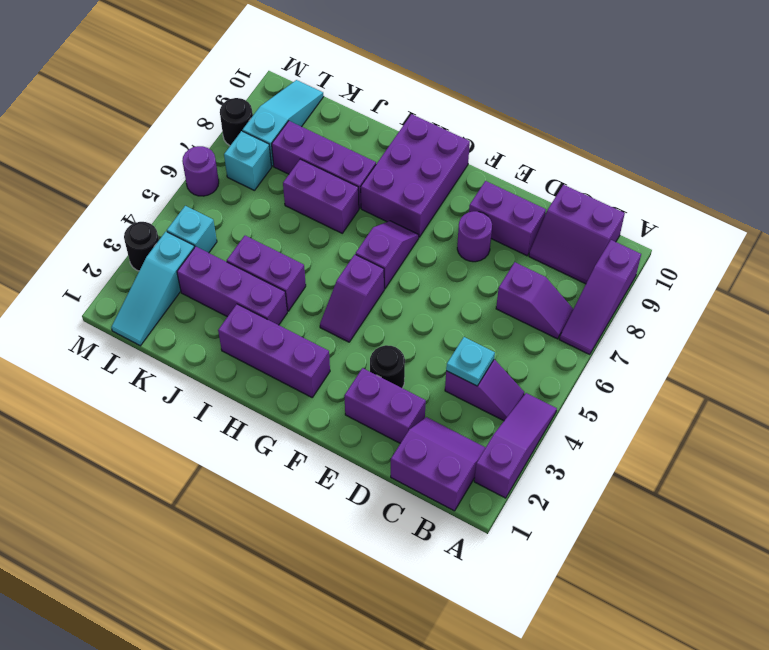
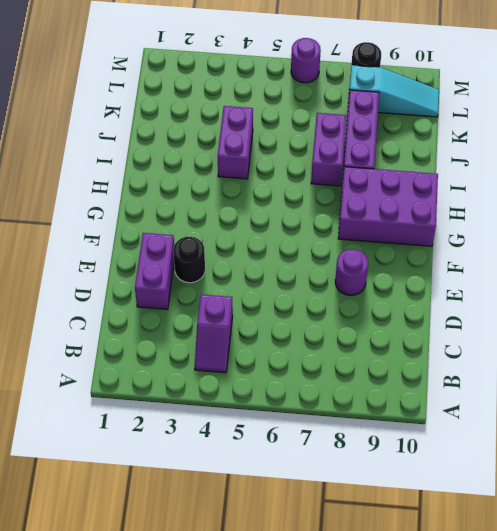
none -> purple 1x3 slope [474,393,557,498]
none -> purple 1x3 slope [559,240,641,355]
none -> purple 2x2 slope [391,417,486,511]

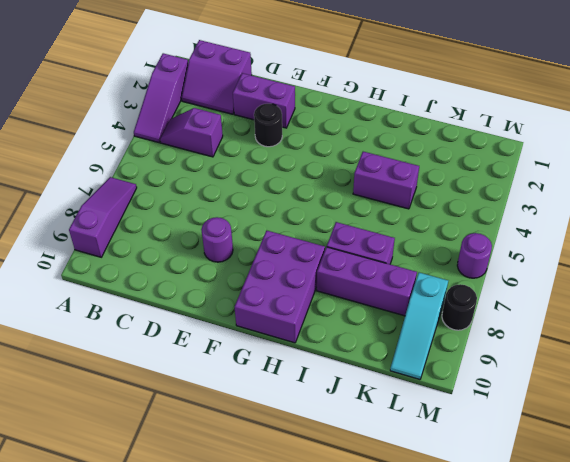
none -> purple 1x2 slope [496,262,573,339]
none -> purple 2x2 slope [529,185,625,284]
none -> purple 1x2 brick [469,181,546,256]

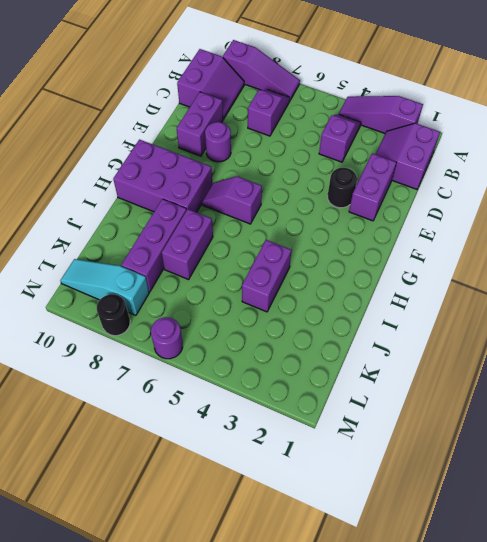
none -> purple 1x3 brick [218,304,330,397]
none -> purple 1x2 slope [320,254,384,342]
none -> purple 1x3 brick [177,246,287,325]

